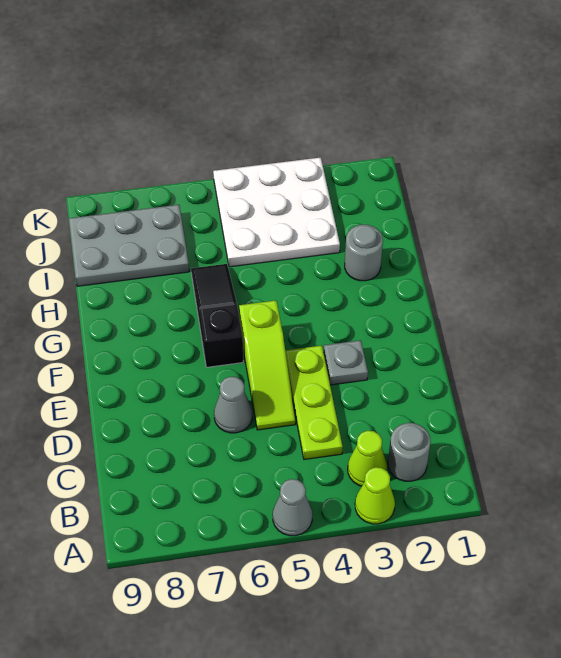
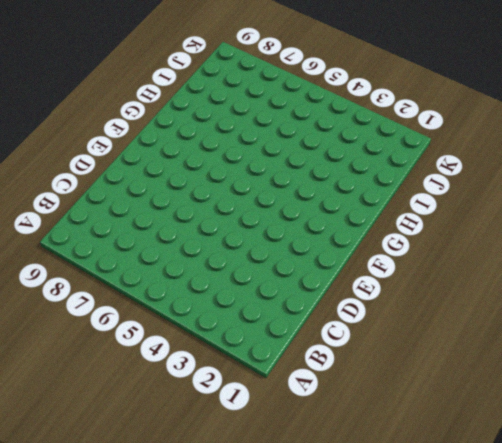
none -> lime 1x1 cone [355,467,395,524]
none -> grey 1x1 cone [273,479,312,536]
none -> grey 1x1 round brick [388,423,431,481]

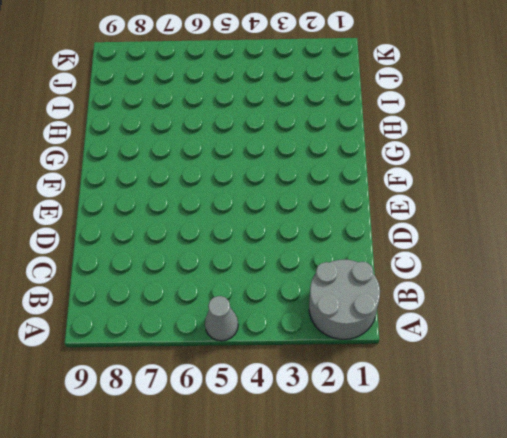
grey 2x2 round brick [309,260,380,339] -> grey 1x1 round brick [388,423,431,481]
none -> lime 1x1 cone [355,467,395,524]
none -> lime 1x1 cone [348,431,387,486]
none -> lime 1x3 plate [285,346,343,459]

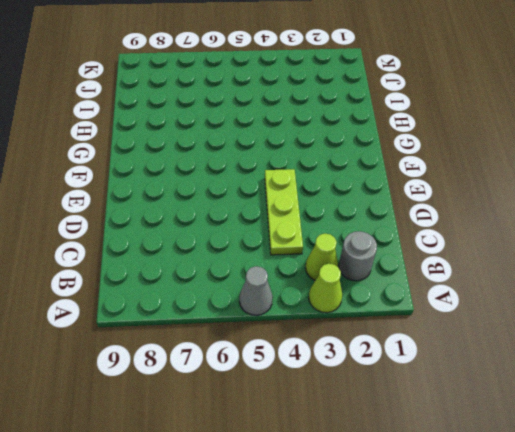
none -> lime 1x3 slope [239,300,295,430]
none -> grey 1x1 cone [214,377,252,433]
none -> grey 1x1 plate [324,340,368,385]

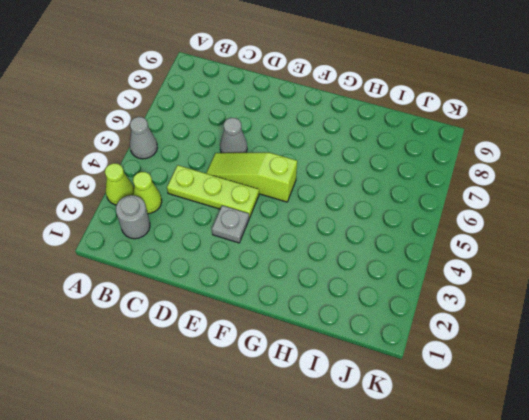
none -> black 1x3 slope [191,264,244,367]
none -> grey 1x1 round brick [345,225,383,281]
none -> white 3x3 plate [213,157,340,267]

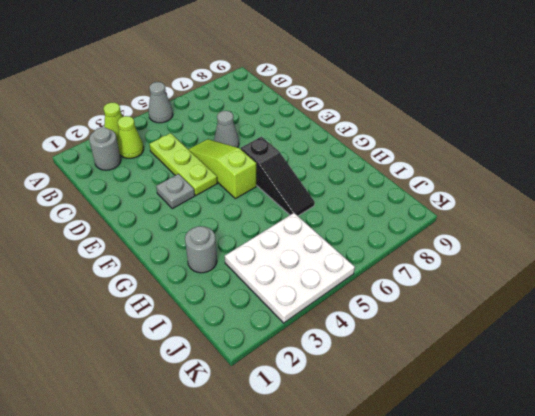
none -> grey 2x3 plate [69,205,189,286]

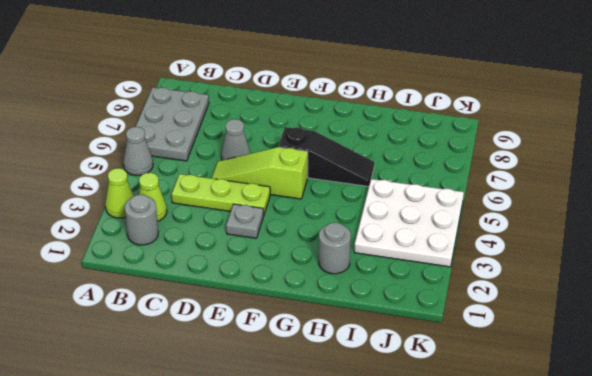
grey 2x3 plate [135,87,209,161] -> grey 2x3 plate moved to [69,205,189,286]

